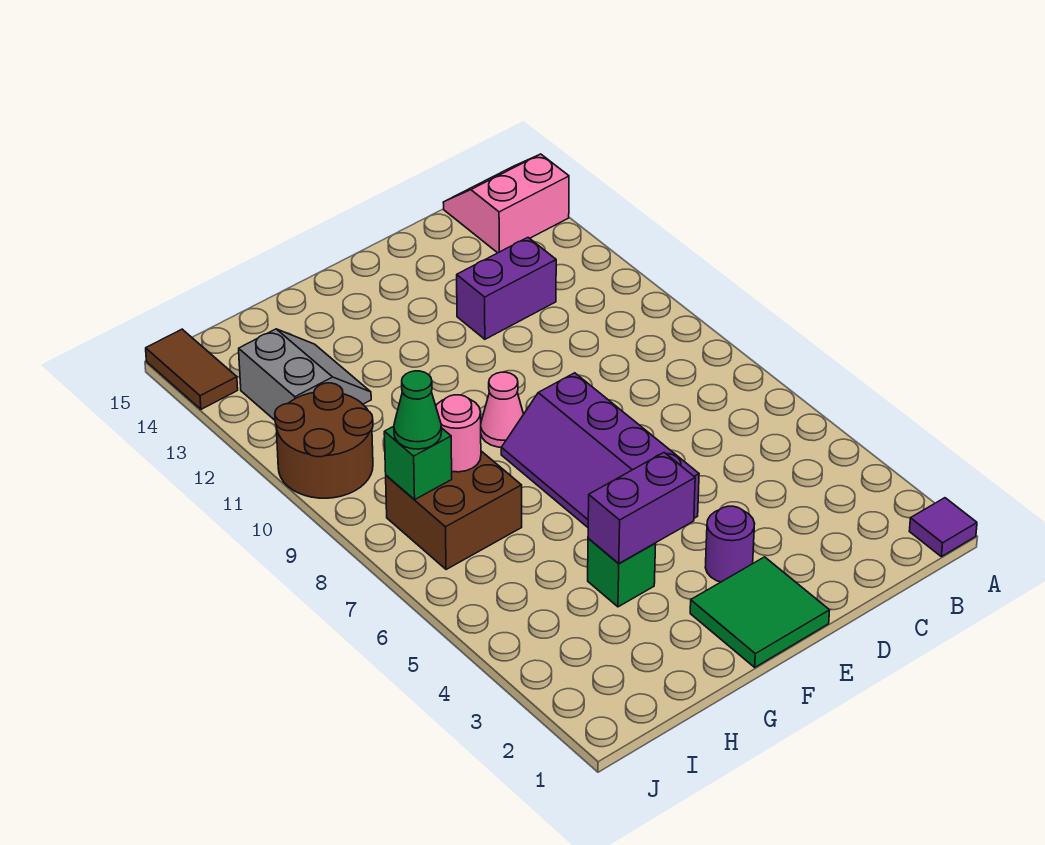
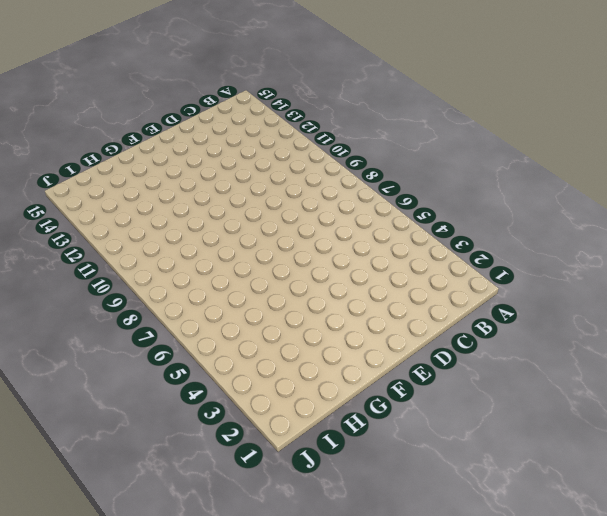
none -> purple 1x1 tile [909,498,977,557]
none -> pink 2x2 slope [443,154,569,253]
none -> purple 1x2 brick [457,238,556,339]

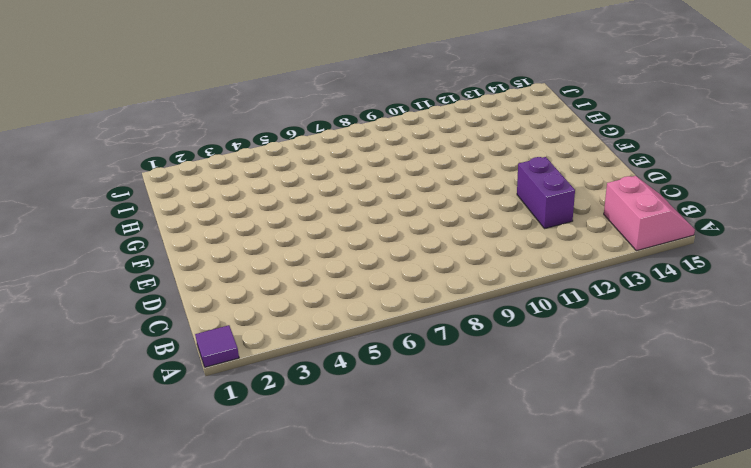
none -> green 2x2 tile [690,557,830,667]
none -> purple 1x1 round brick [705,506,755,582]
none -> purple 2x4 slope [501,373,699,527]

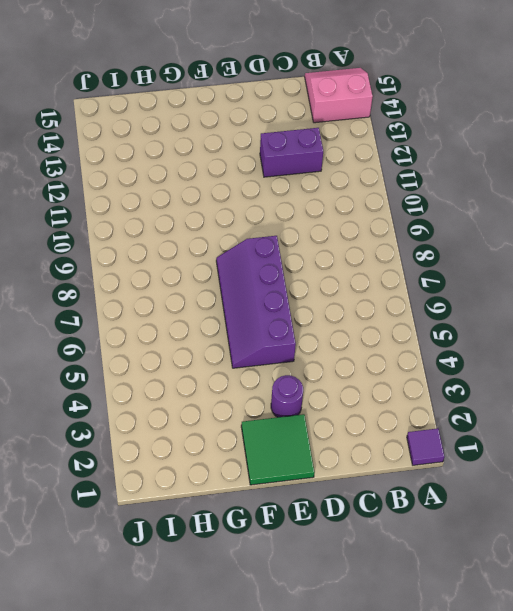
none -> pink 1x1 cone [481,372,524,447]
none -> green 1x1 brick [588,539,656,607]
none -> brown 2x2 brick [386,451,522,570]

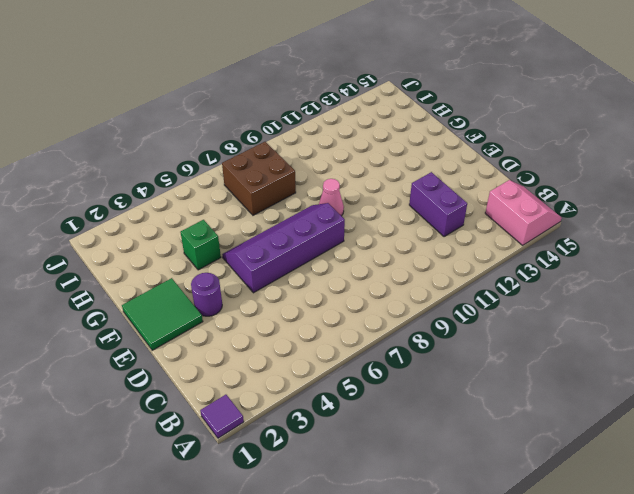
none -> grey 2x2 slope [239,329,371,420]
none -> brown 2x2 round brick [275,383,373,498]
none -> brown 1x2 tile [146,329,238,409]

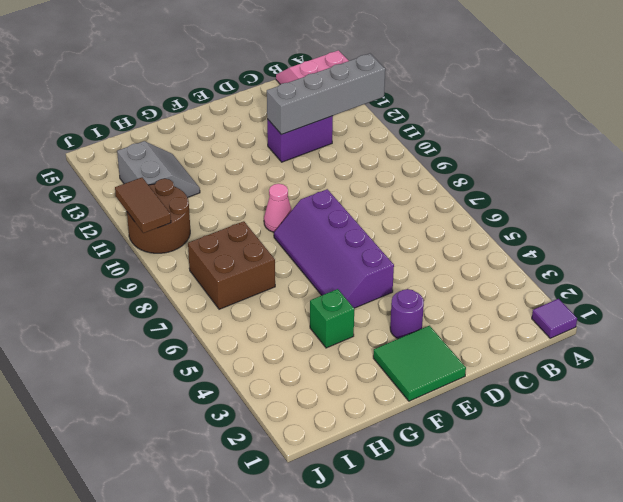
grey 1x4 brick [267,54,385,135] -> none
brown 1x2 tile [115,178,171,233] -> brown 1x2 tile moved to [146,329,238,409]
none -> purple 1x2 brick [588,452,695,564]
none -> pink 1x1 round brick [436,395,481,472]
none -> green 1x1 brick [384,427,452,499]

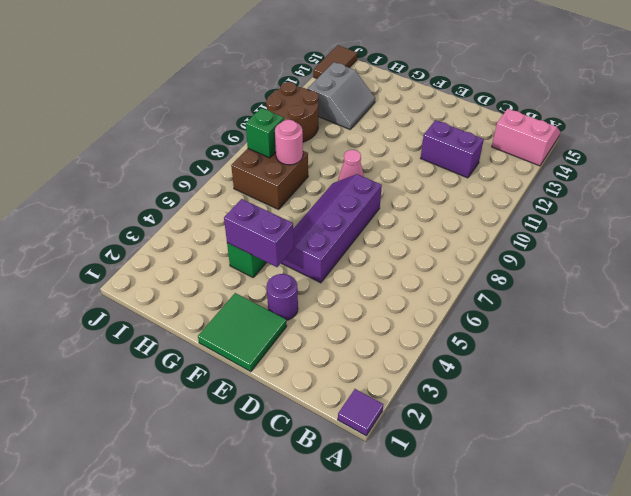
none -> green 1x1 cone [394,371,442,449]

